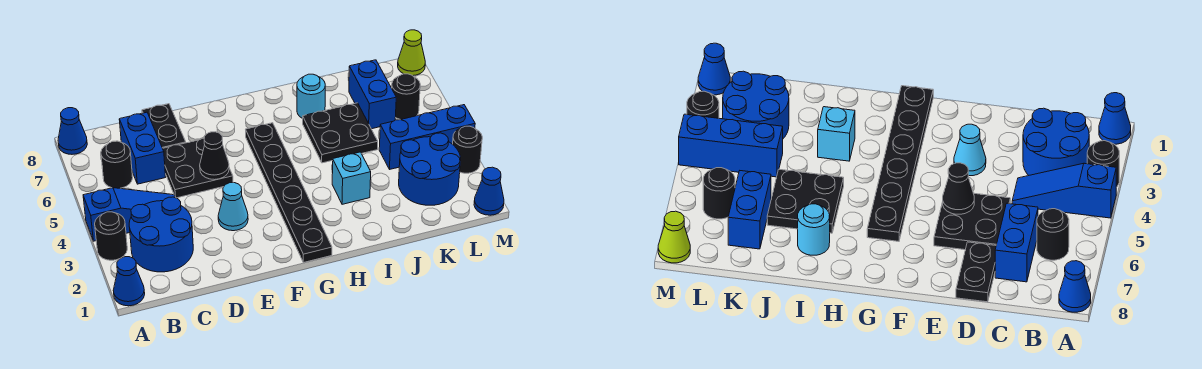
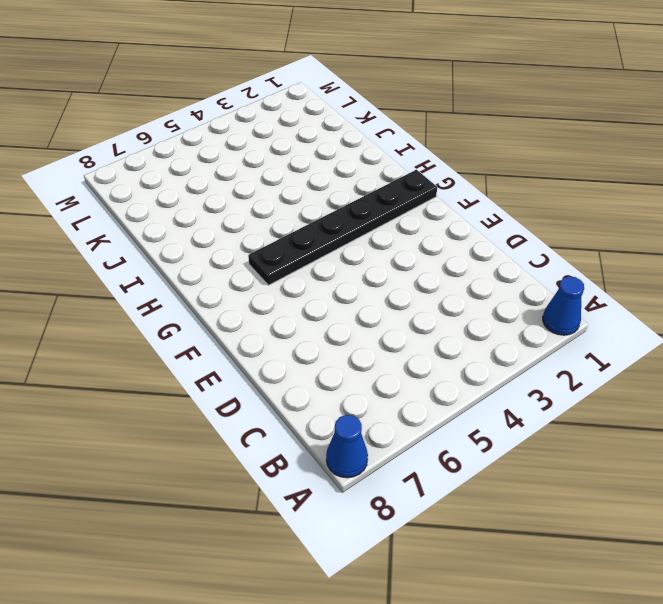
none -> black 1x1 round brick [95,212,127,260]
none -> blue 1x3 slope [83,188,175,241]
none -> blue 2x2 round brick [129,197,193,272]

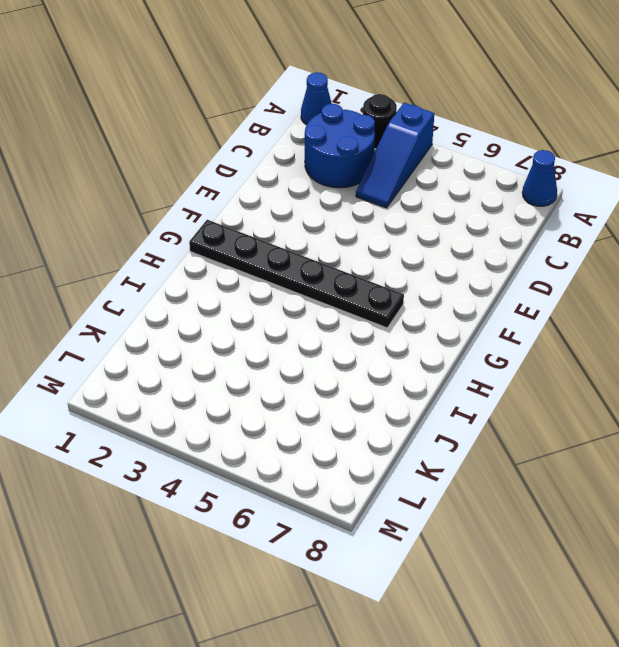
none -> black 1x1 round brick [101,141,133,188]
none -> blue 1x2 brick [119,112,165,184]
none -> black 2x2 plate [163,138,233,198]

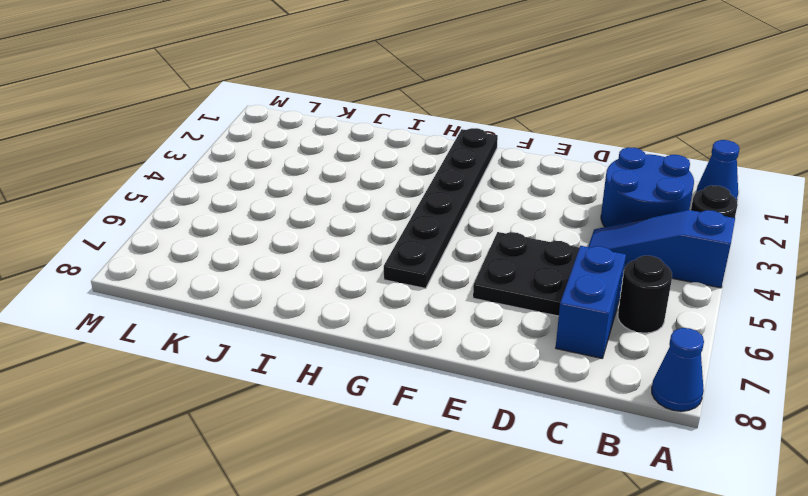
none -> black 1x2 plate [142,104,186,148]
none -> cyan 1x1 cone [218,183,248,231]
none -> cyan 1x1 brick [332,152,371,204]

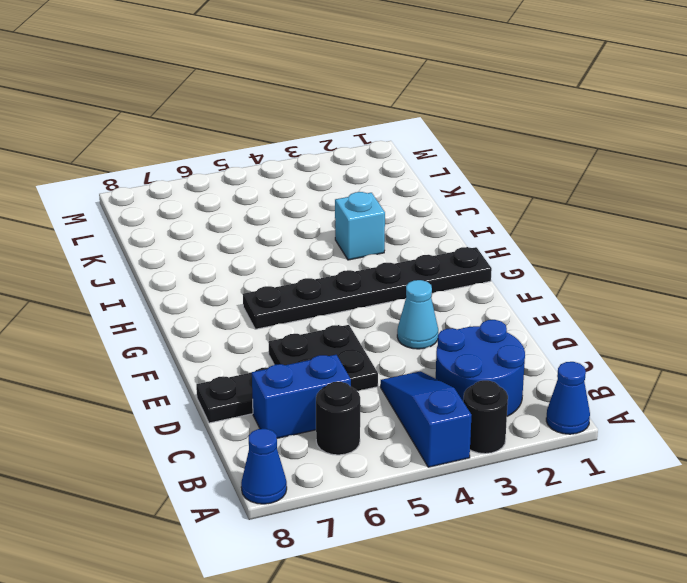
none -> black 2x2 plate [303,103,378,163]
none -> cyan 1x1 round brick [297,74,325,119]
none -> blue 2x2 round brick [399,133,461,205]

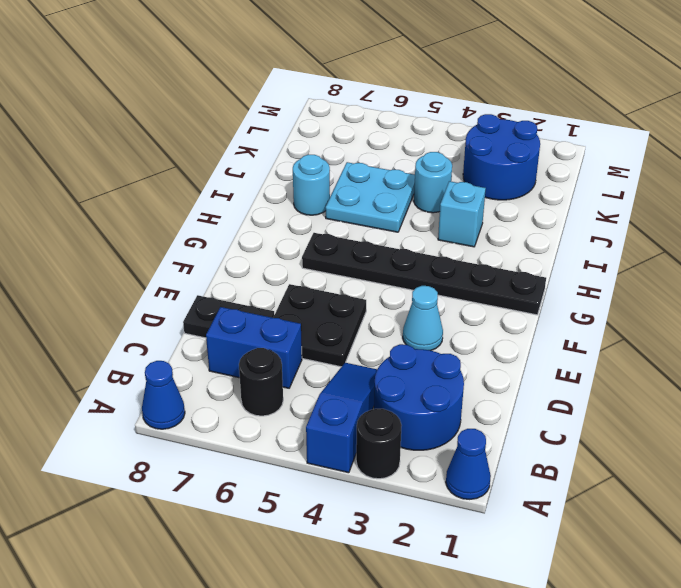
cyan 2x2 plate [326,162,415,232] -> black 2x2 plate [303,103,378,163]
cyan 1x1 round brick [414,152,452,213] -> none
none -> blue 1x3 brick [379,105,475,169]
none -> blue 1x2 brick [349,60,396,129]
none -> black 1x1 round brick [392,74,420,120]

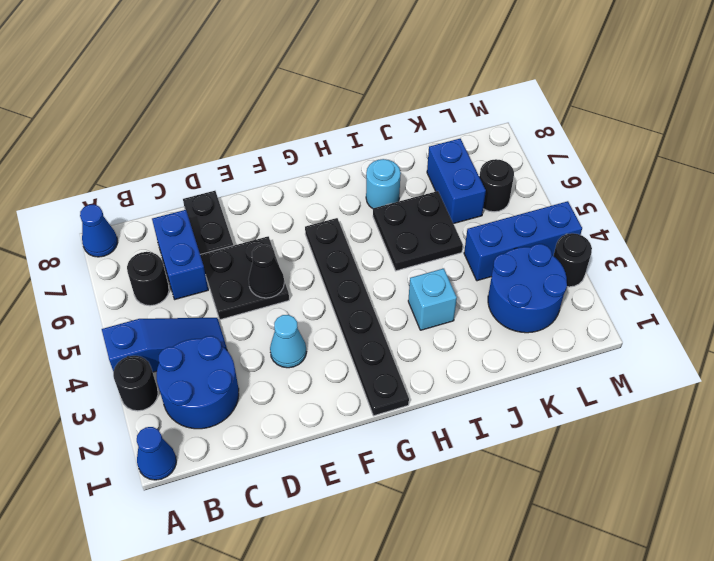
none -> blue 1x1 cone [474,167,504,215]
none -> lime 1x1 cone [398,30,425,76]

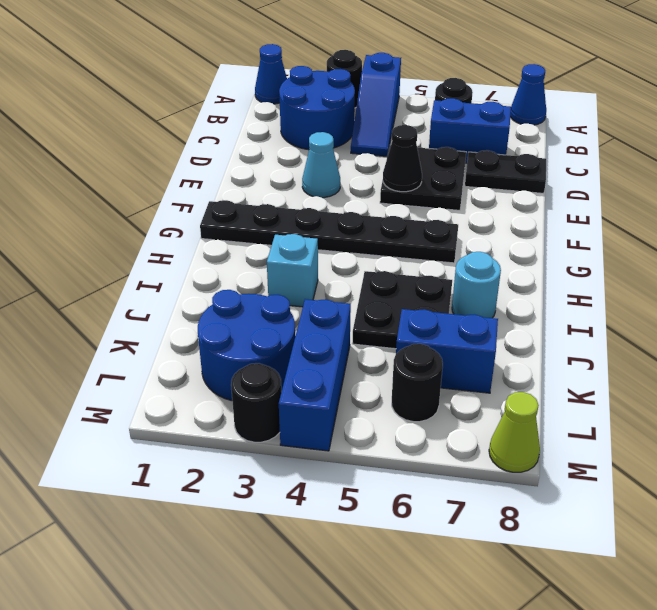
none -> blue 1x1 cone [474,167,504,215]

